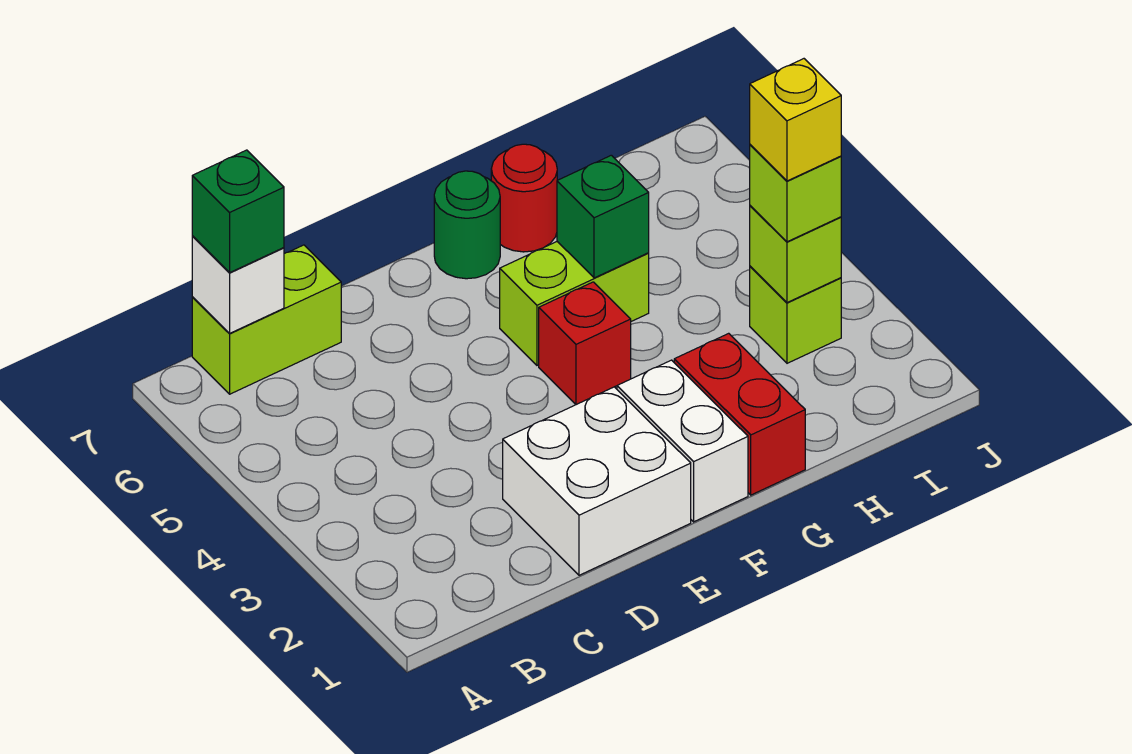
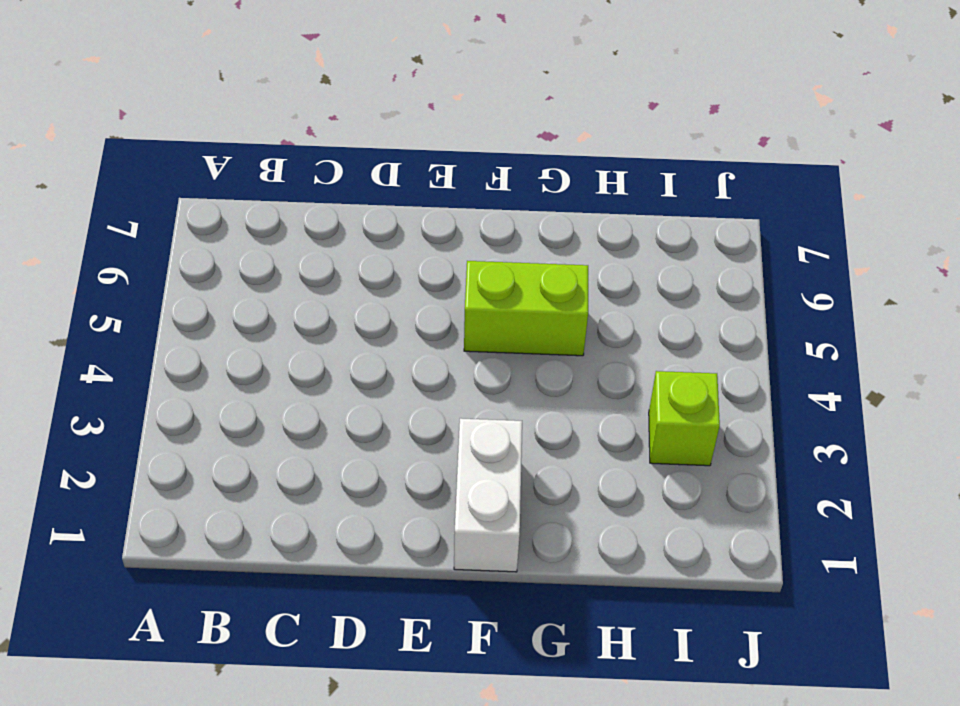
none -> lime 1x2 brick [192,245,341,394]
none -> white 2x2 brick [503,387,691,575]
none -> red 1x1 brick [539,282,631,405]

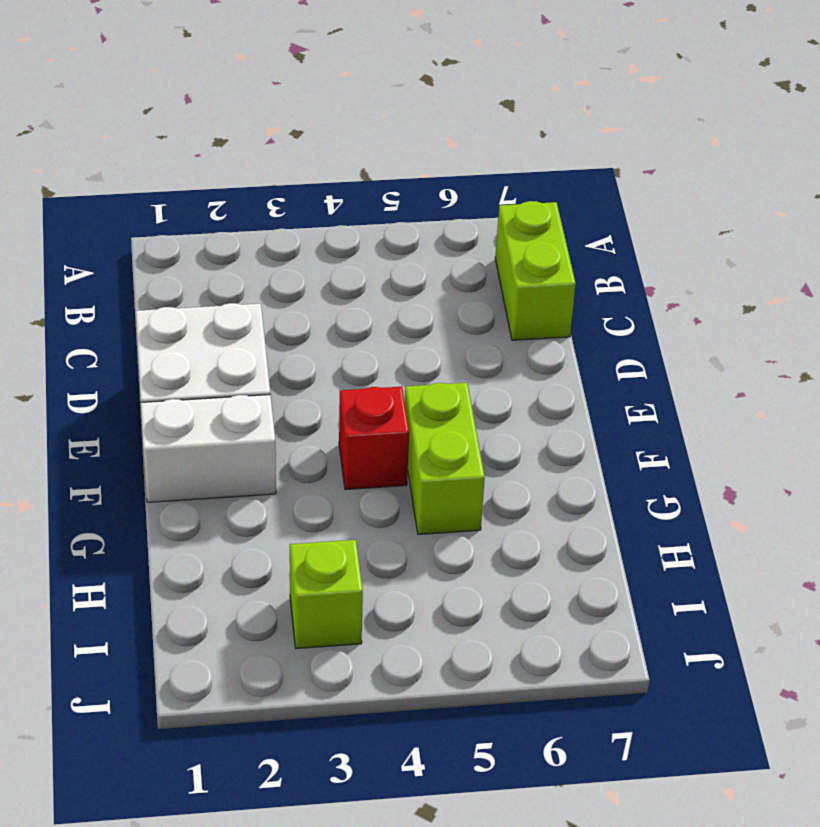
none -> green 1x1 round brick [434,171,500,279]
none -> red 1x2 brick [674,333,805,495]
none -> red 1x1 round brick [491,144,557,252]

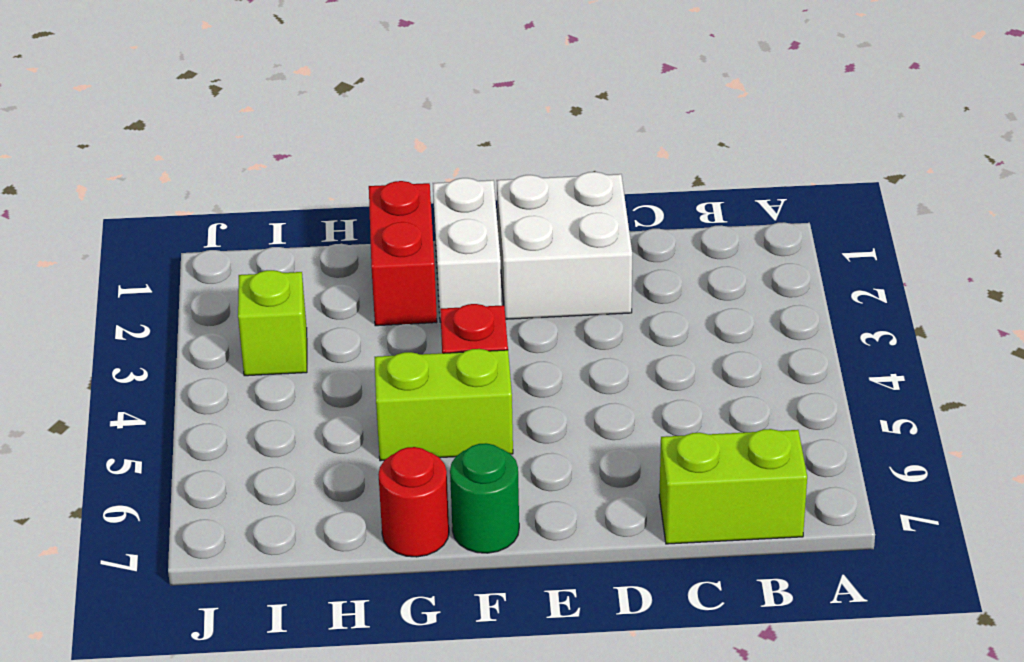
none -> white 1x1 brick [192,236,284,334]
none -> green 1x1 brick [557,155,649,278]
none -> lime 1x1 brick [750,206,841,303]

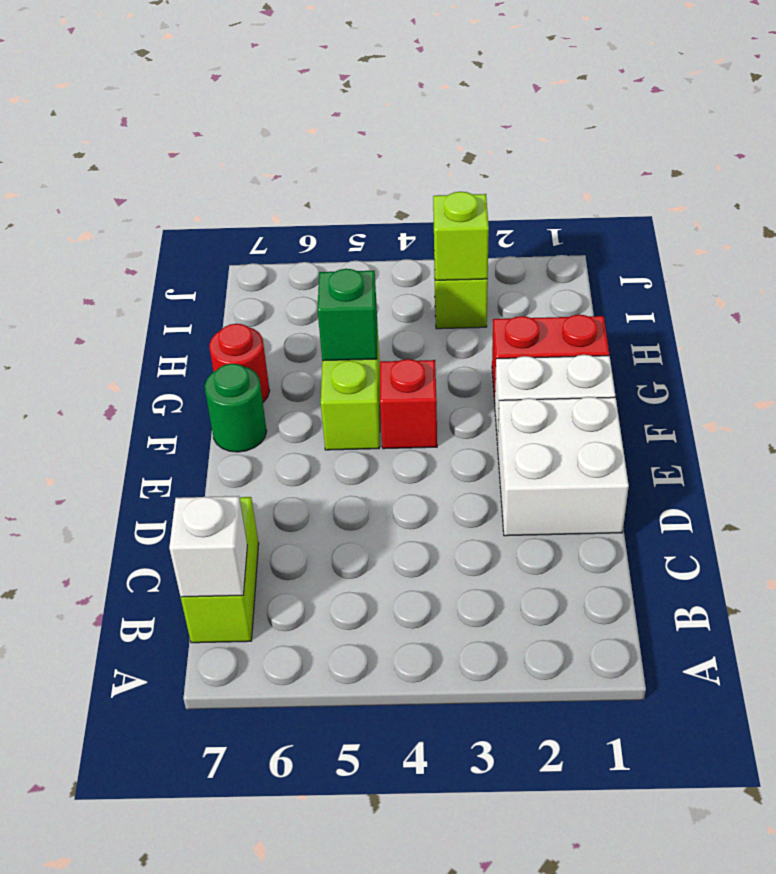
none -> green 1x1 brick [192,150,284,272]
none -> lime 1x1 brick [750,145,841,242]
none -> yellow 1x1 brick [750,59,841,181]

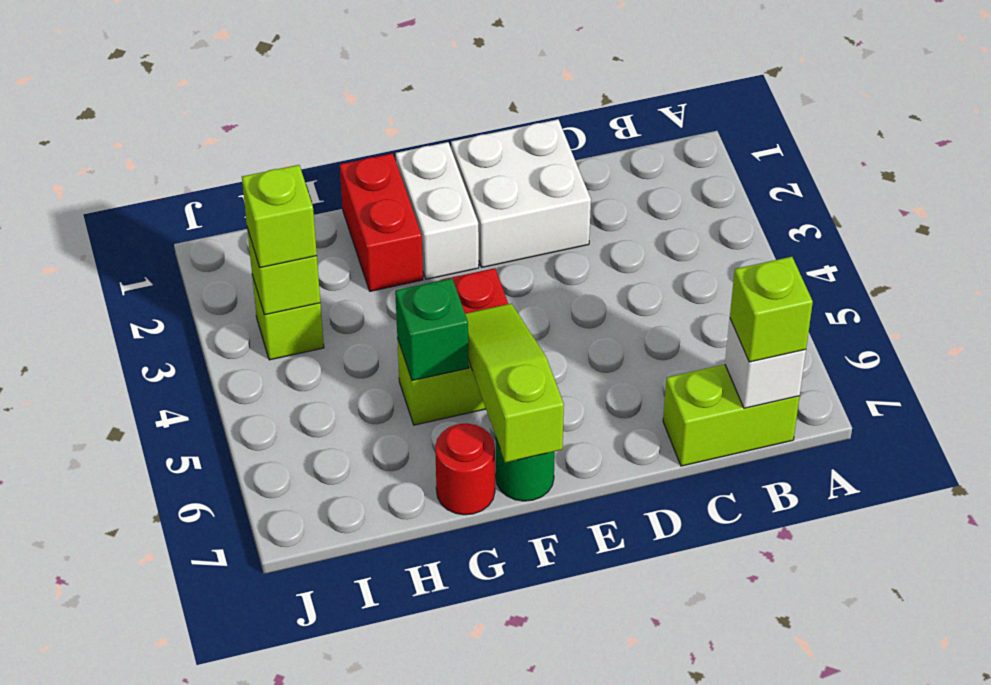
lime 1x1 brick [730,257,813,362] -> green 1x1 brick [192,150,284,272]
lime 1x3 slope [465,304,564,463] -> none
none -> yellow 1x1 brick [750,59,841,181]

